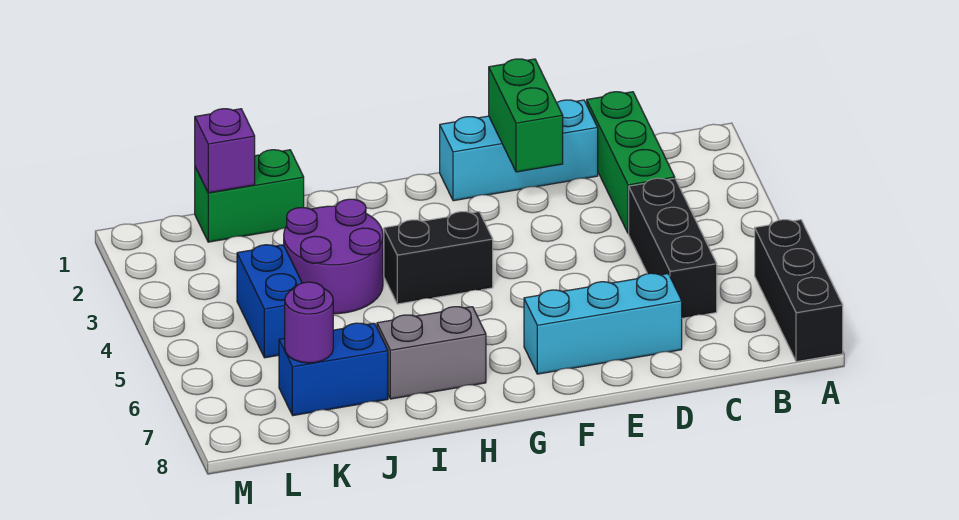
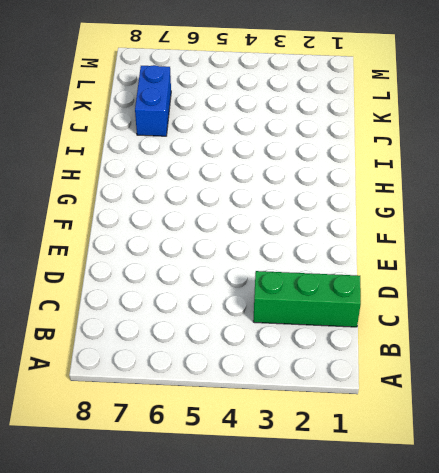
none -> black 1x3 brick [755,220,843,362]
none -> black 1x3 brick [629,178,717,318]
none -> cyan 1x3 brick [440,100,598,201]

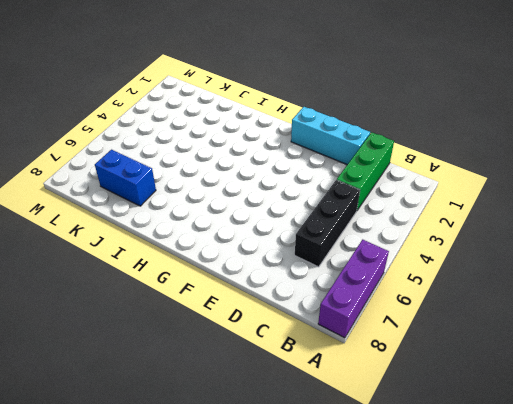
purple 1x3 brick [318,240,389,338] -> black 1x3 brick [755,220,843,362]
none -> cyan 1x3 brick [524,273,682,374]
none -> black 1x2 brick [384,212,493,304]
none -> grey 1x2 brick [377,307,486,399]

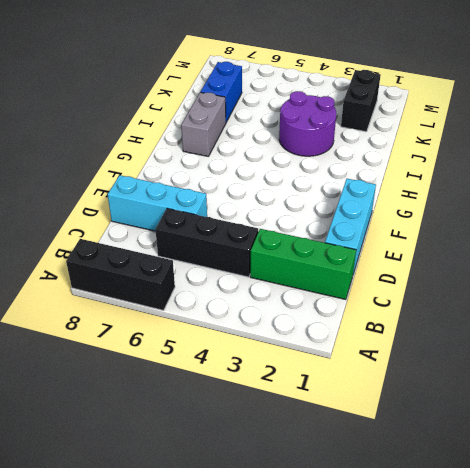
cyan 1x3 brick [108,175,207,231] -> cyan 1x3 brick turned to [524,273,682,374]
black 1x2 brick [341,70,380,132] -> black 1x2 brick moved to [384,212,493,304]
none -> green 1x2 brick [195,150,304,242]
none -> blue 1x2 brick [237,245,302,358]
none -> green 1x2 brick [489,59,563,172]

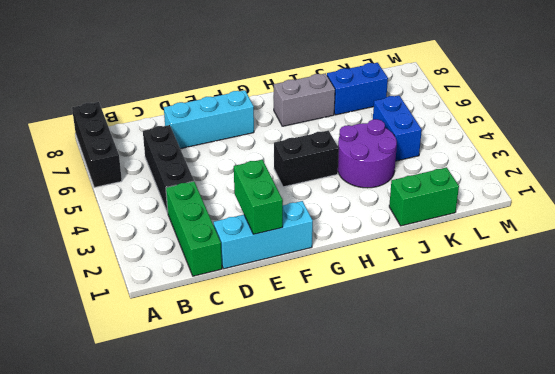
none -> purple 1x1 brick [195,109,255,193]
none -> purple 1x1 round brick [285,282,333,363]

